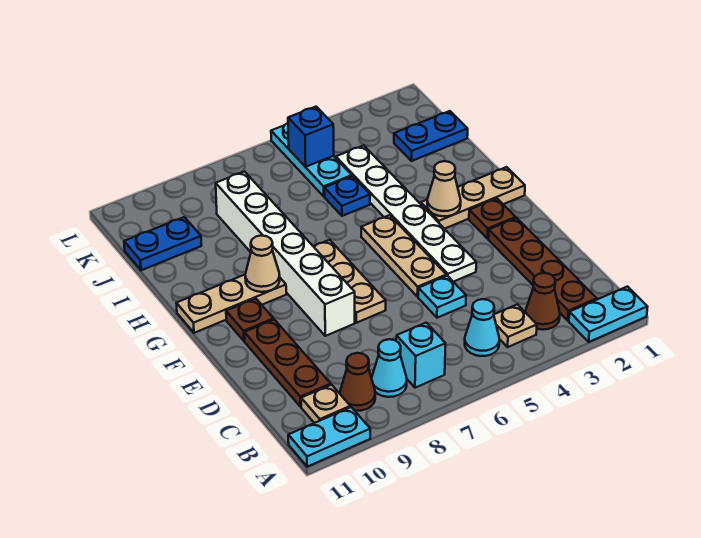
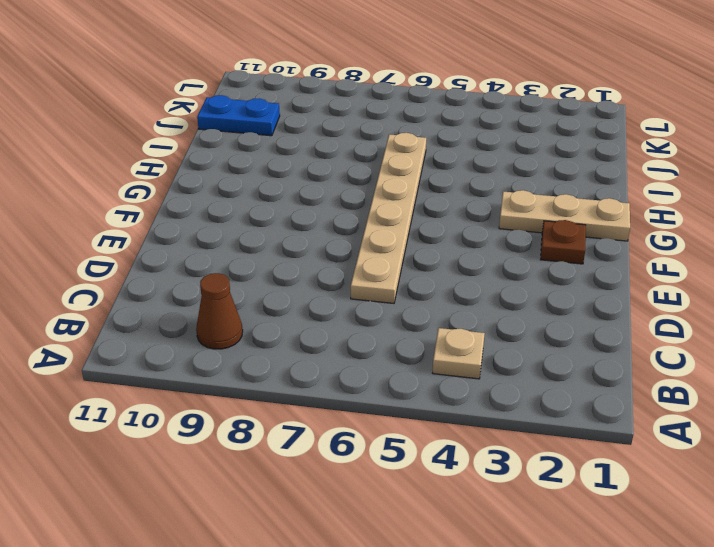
tan 1x6 plate [351,133,426,303] -> none
none -> cyan 1x2 plate [569,287,648,342]
none -> cyan 1x2 plate [288,407,370,467]
none -> brown 1x4 plate [488,218,597,321]

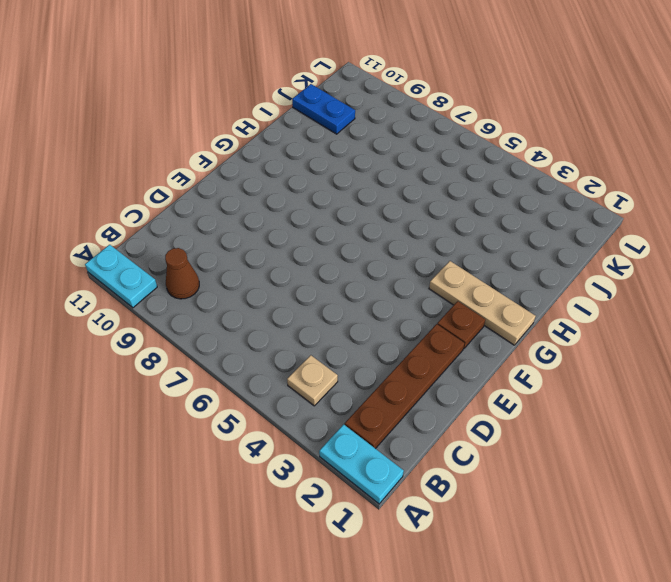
none -> brown 1x1 cone [525,273,560,330]
none -> cyan 1x1 cone [465,299,500,356]
none -> cyan 1x1 brick [396,323,446,388]

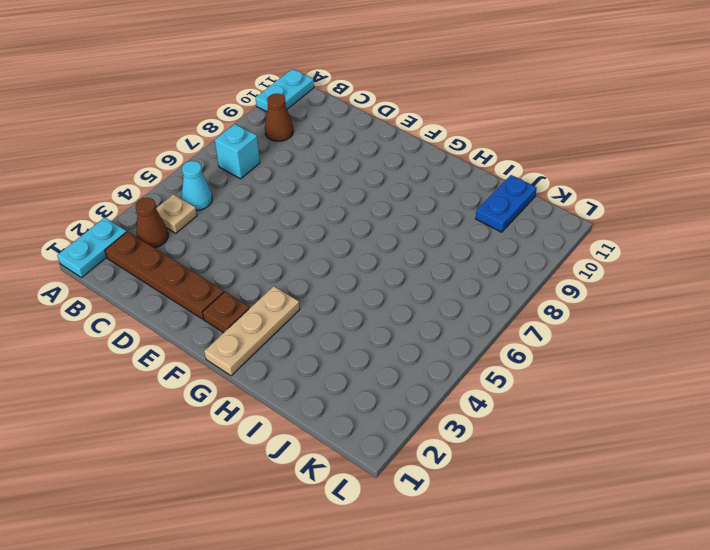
none -> cyan 1x1 cone [372,339,407,397]
none -> tan 1x1 plate [301,385,350,423]
none -> brown 1x3 plate [244,320,331,407]

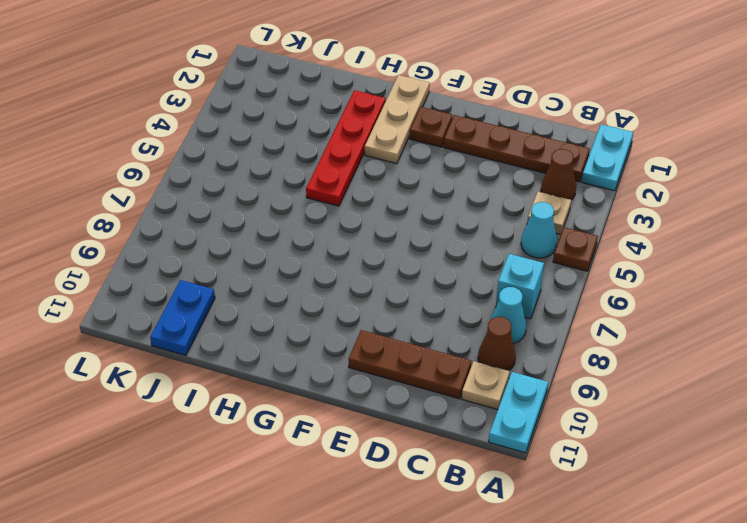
brown 1x1 plate [553,227,598,271] -> brown 1x1 plate moved to [226,298,274,341]
red 1x4 plate [306,90,386,206] -> white 1x6 plate [336,145,476,282]
none -> cyan 1x1 plate [418,276,466,318]
none -> tan 1x3 plate [361,215,446,297]
none -> tan 1x3 plate [313,240,386,323]

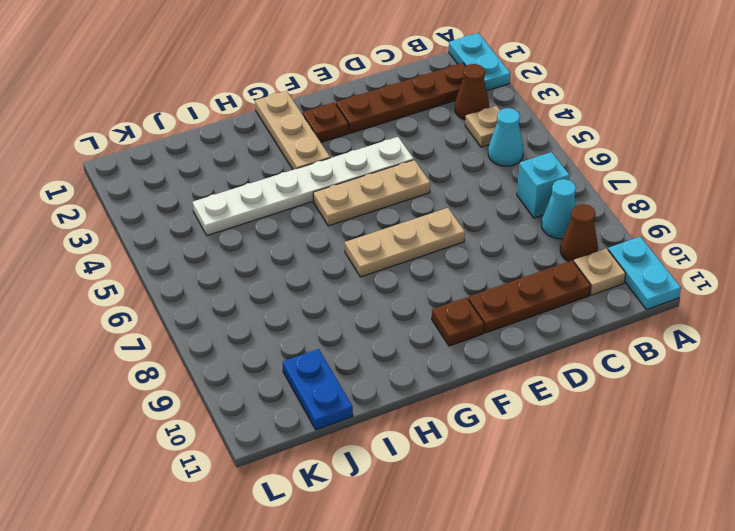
none -> cyan 1x1 plate [418,276,466,318]
none -> white 1x6 brick [216,172,355,336]
none -> tan 1x3 plate [176,275,286,333]

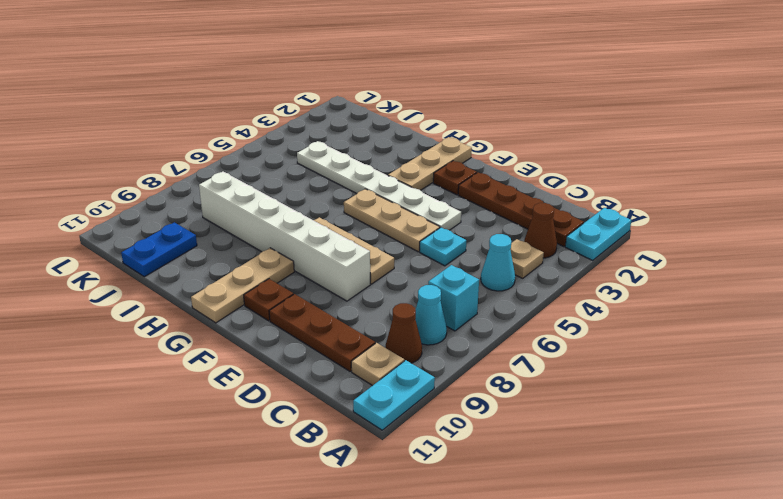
none -> blue 1x1 plate [324,176,370,216]
none -> blue 1x2 plate [394,111,468,161]
none -> cyan 1x3 plate [271,123,352,196]

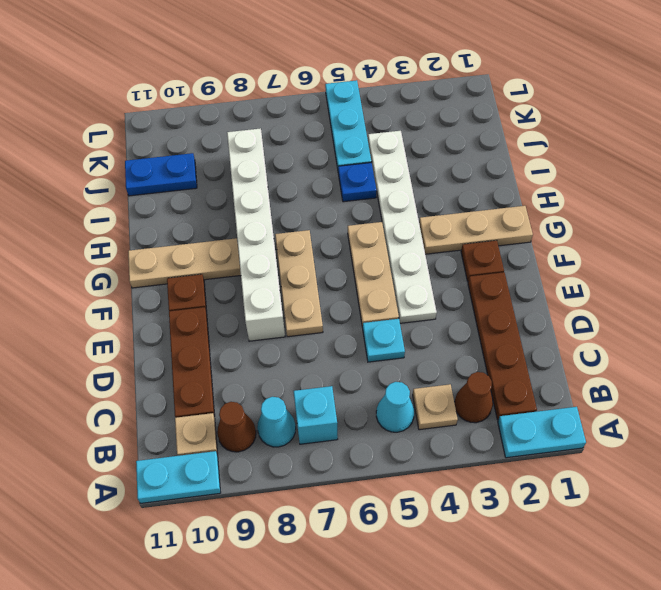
none -> blue 1x2 plate [394,111,468,161]
none -> tan 1x1 cone [427,161,461,216]
none -> tan 1x1 cone [245,236,280,292]

